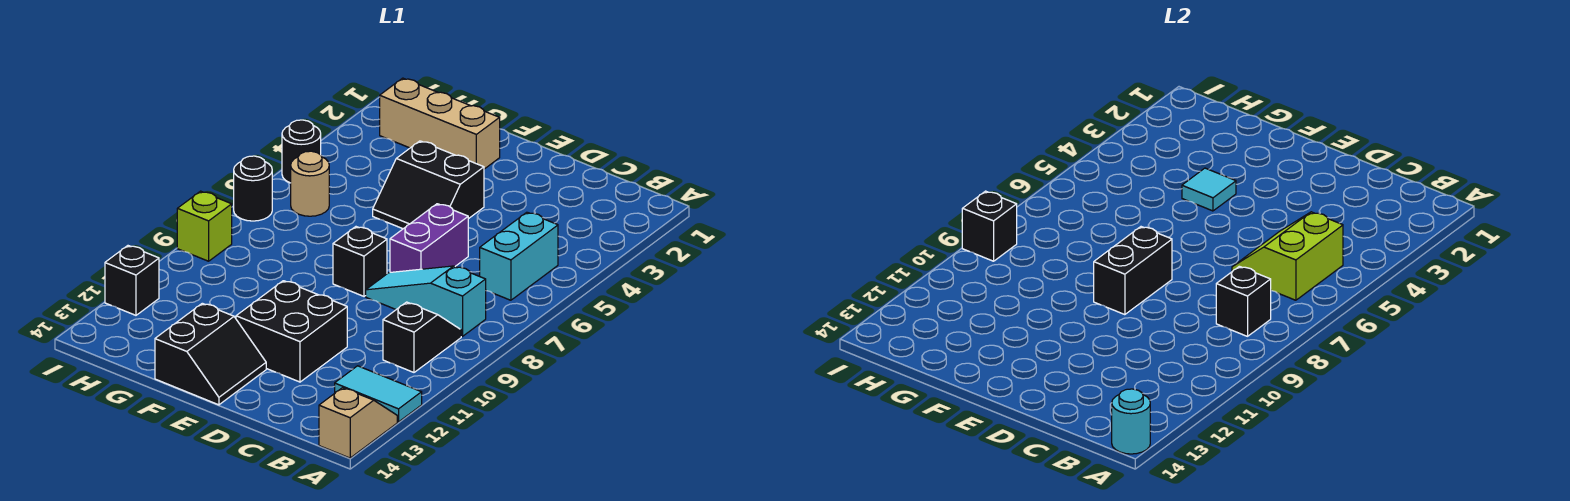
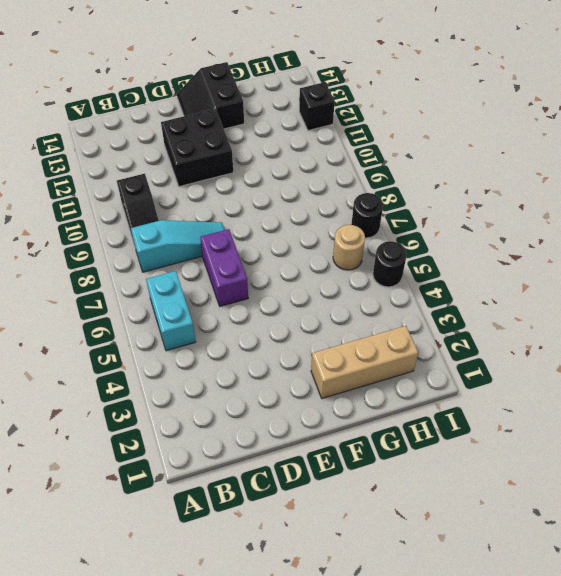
none -> cyan 1x2 tile [335,366,422,422]
none -> tan 1x2 slope [319,388,397,458]
none -> black 2x2 slope [373,141,484,229]

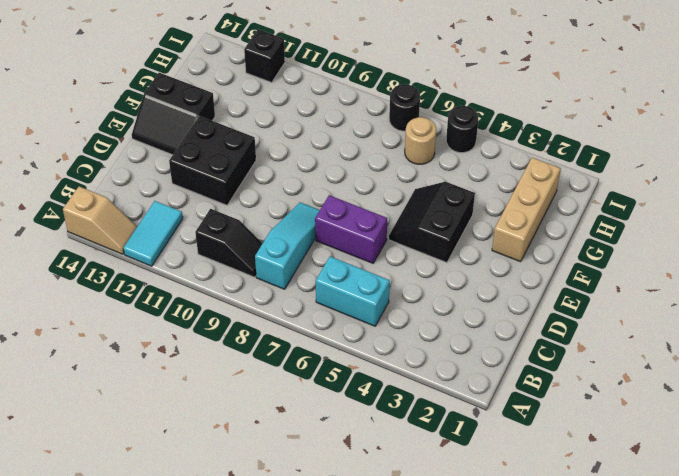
none -> black 1x1 brick [333,227,387,296]
none -> lime 1x1 brick [177,191,232,261]
none -> cyan 1x1 round brick [1112,389,1150,454]

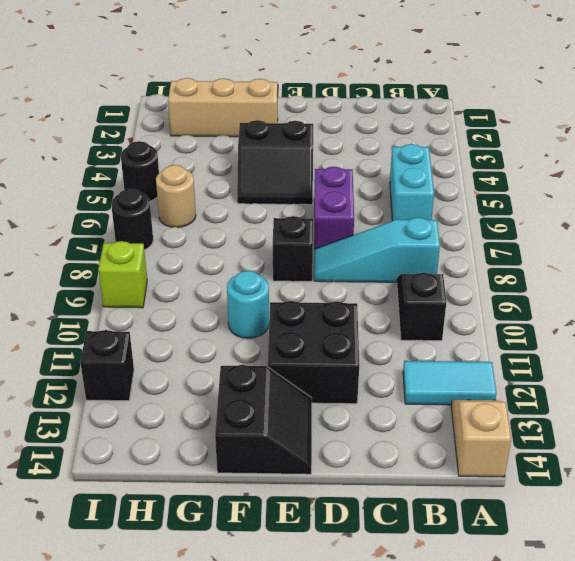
cyan 1x1 round brick [227,271,269,338] -> cyan 1x1 round brick moved to [1112,389,1150,454]
none -> lime 2x2 slope [1232,212,1343,300]
none -> black 1x1 brick [1216,266,1271,336]
none -> black 1x2 brick [1094,227,1172,315]

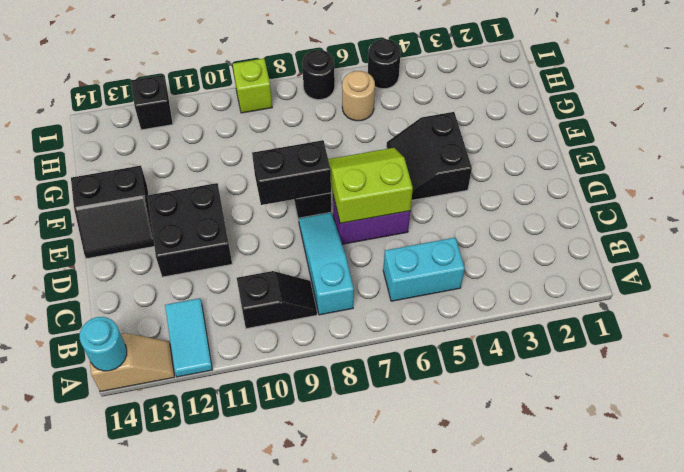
lime 2x2 slope [328,148,413,223] -> lime 2x2 slope moved to [1232,212,1343,300]
none -> tan 1x3 brick [380,78,500,169]
none -> black 1x1 brick [1216,266,1271,336]
none -> cyan 1x1 tile [1182,168,1236,211]

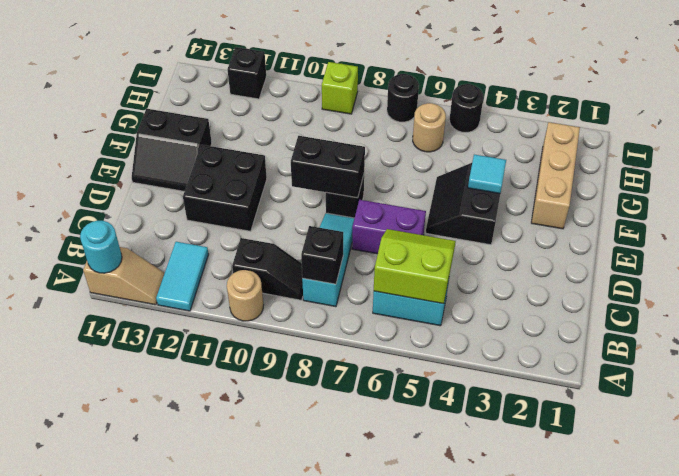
tan 1x1 round brick [227,270,263,321] -> none
none -> black 1x1 brick [962,191,1017,261]

